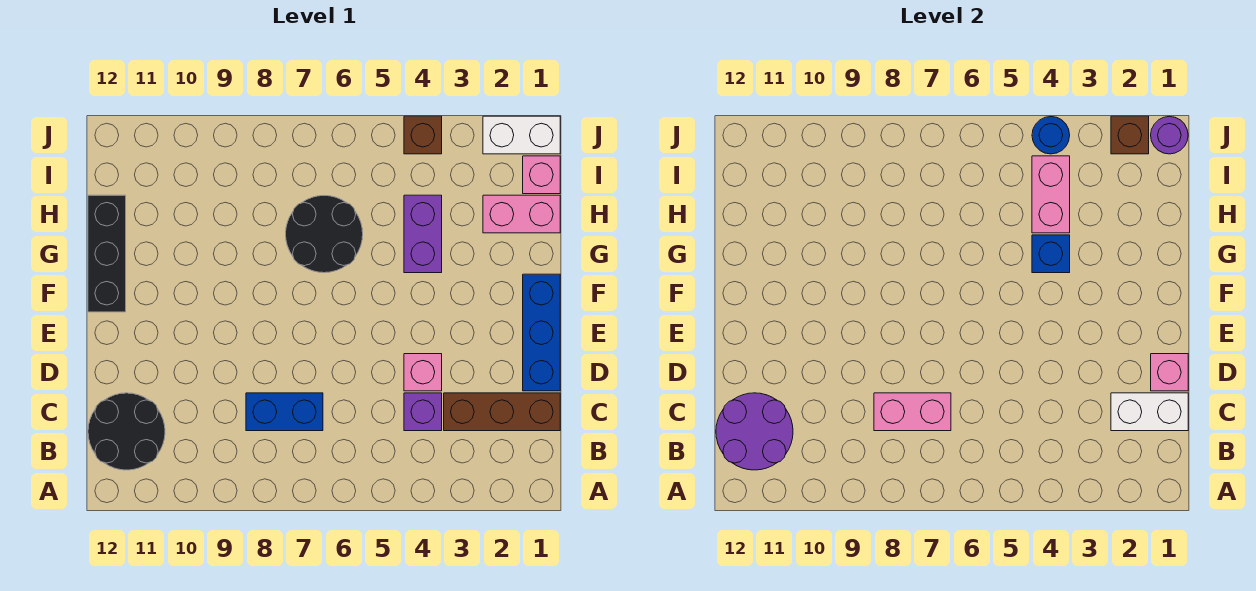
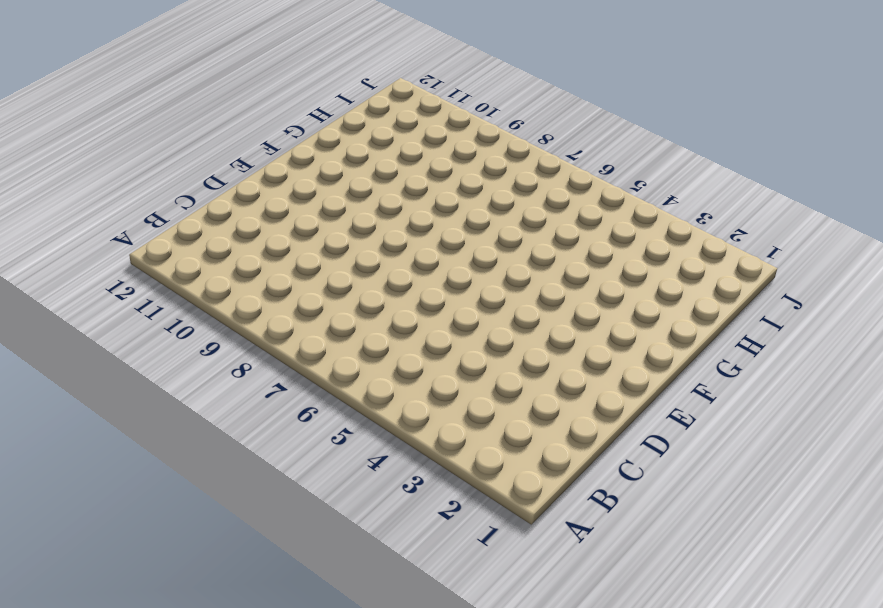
none -> black 2x2 round brick [88,393,165,470]
none -> brown 1x3 brick [444,393,560,431]
none -> purple 1x1 brick [404,393,442,431]

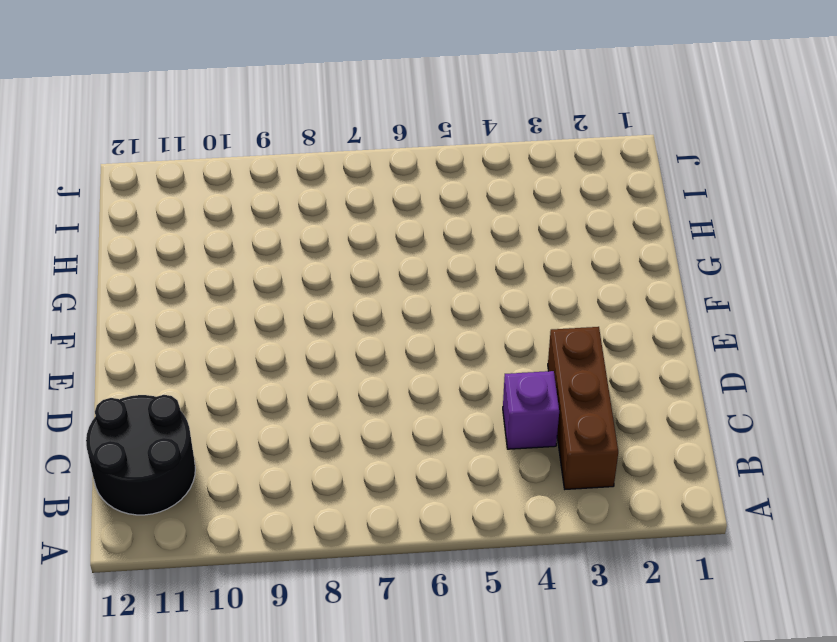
brown 1x3 brick [548,327,618,489] -> brown 1x3 brick turned to [444,393,560,431]
none -> blue 1x2 brick [246,393,323,431]
none -> blue 1x3 brick [523,274,560,391]
none -> pink 1x1 brick [404,354,442,391]

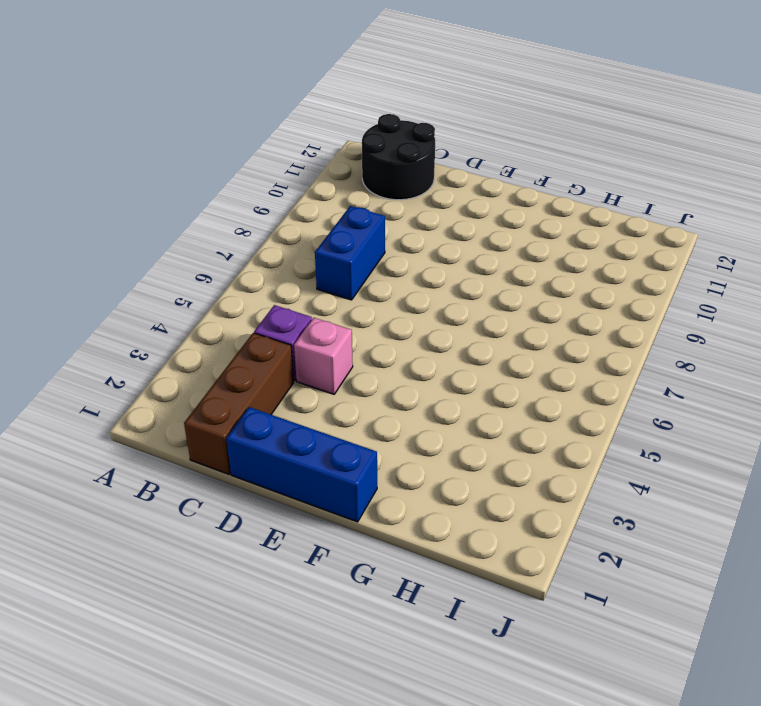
none -> black 1x3 brick [88,195,126,312]
none -> purple 1x2 brick [404,195,442,273]
none -> black 2x2 round brick [286,196,363,273]

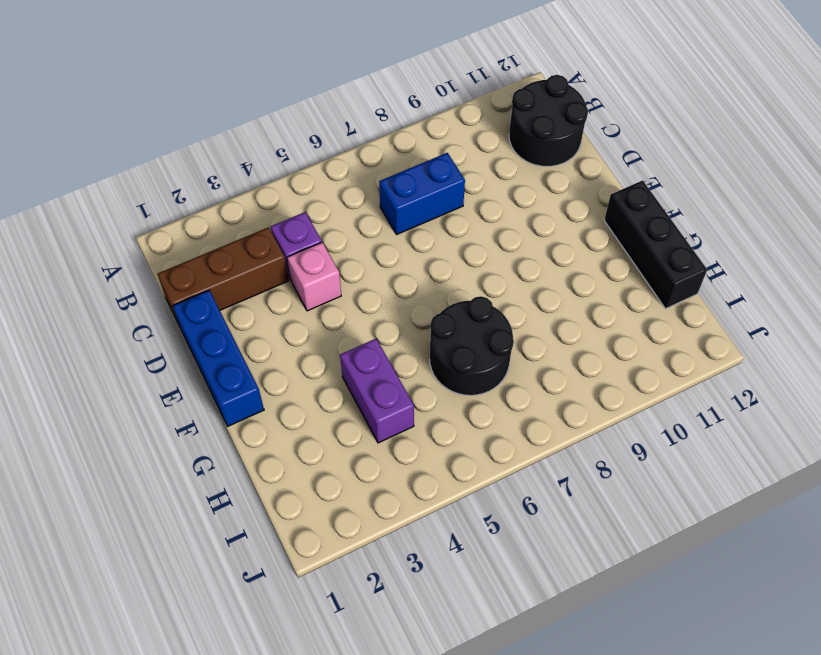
none -> pink 1x2 brick [483,195,560,233]
none -> pink 1x1 brick [523,156,560,194]
none -> white 1x2 brick [483,116,560,154]

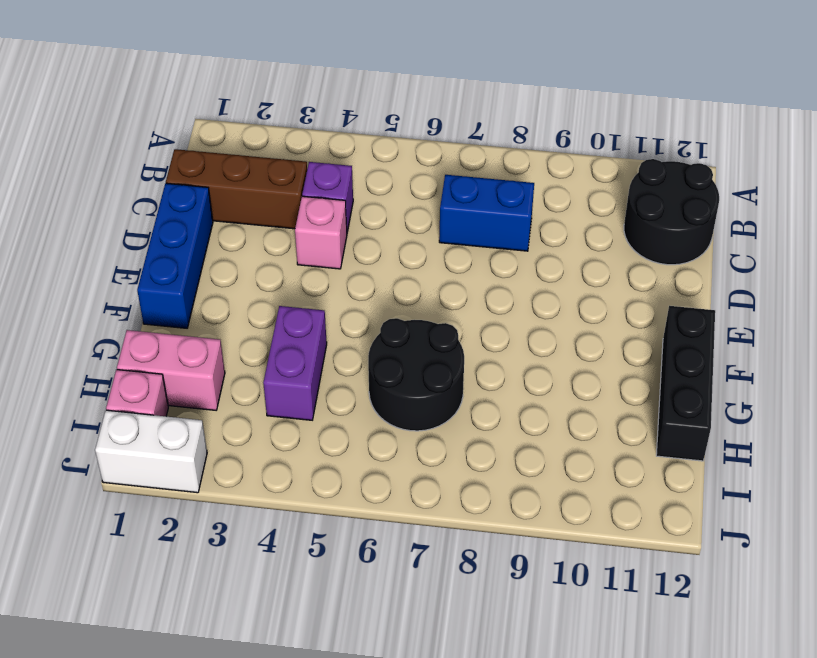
none -> brown 1x1 brick [404,116,442,154]
none -> purple 2x2 round brick [716,393,793,470]
none -> white 1x2 brick [1111,393,1188,431]

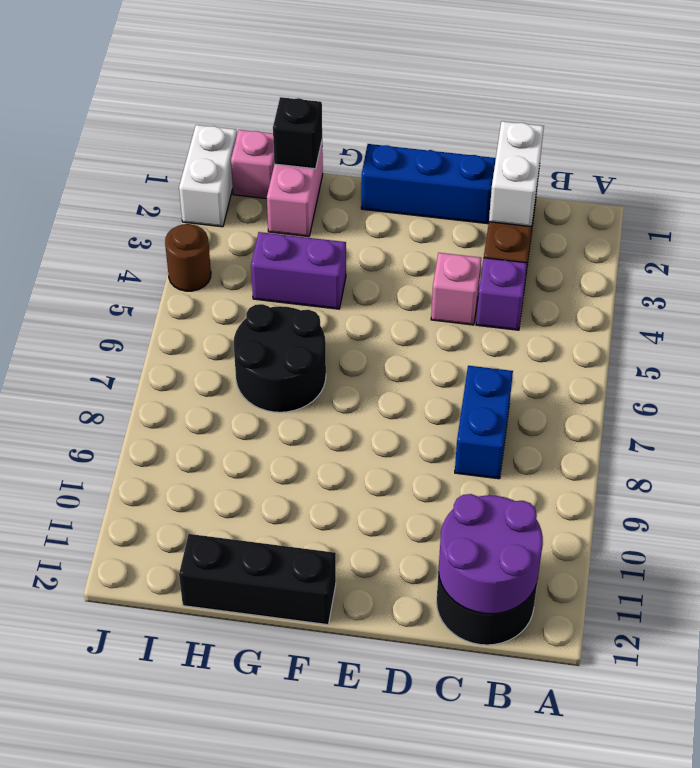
black 1x1 brick [273,97,322,169] -> none
brown 1x1 round brick [165,224,211,291] -> brown 1x1 brick [404,116,442,154]
none -> pink 1x2 brick [874,393,951,431]
none -> pink 1x1 brick [1151,354,1188,391]
none -> blue 1x1 brick [1032,235,1070,273]

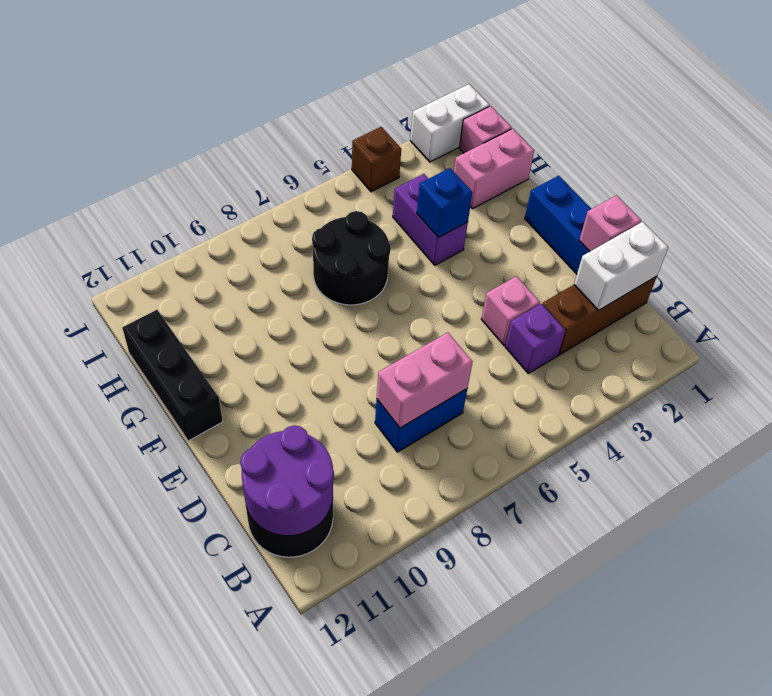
none -> pink 1x2 brick [1032,156,1070,233]
none -> purple 1x1 round brick [1151,116,1188,154]
none -> brown 1x1 brick [1111,116,1149,154]

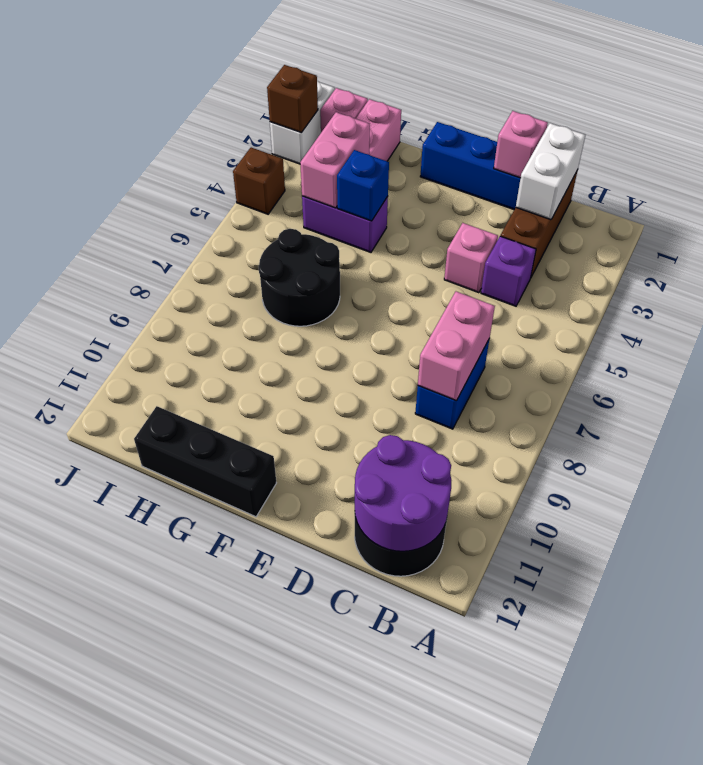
pink 1x2 brick [300,112,370,208] -> pink 1x2 brick turned to [1032,156,1070,233]
none -> purple 1x1 round brick [1151,116,1188,154]
none -> blue 1x1 round brick [1032,117,1070,154]

